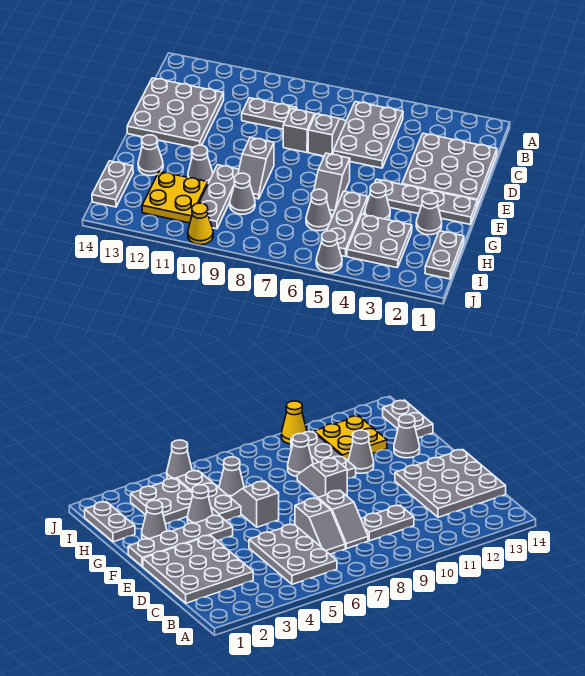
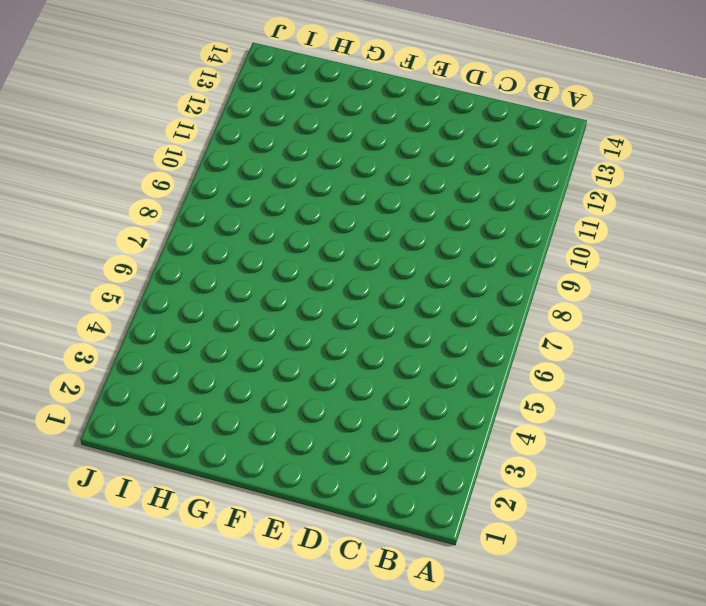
none -> grey 2x3 plate [333,102,403,168]
none -> grey 3x3 plate [402,133,497,206]
none -> grey 1x2 slope [308,114,346,156]

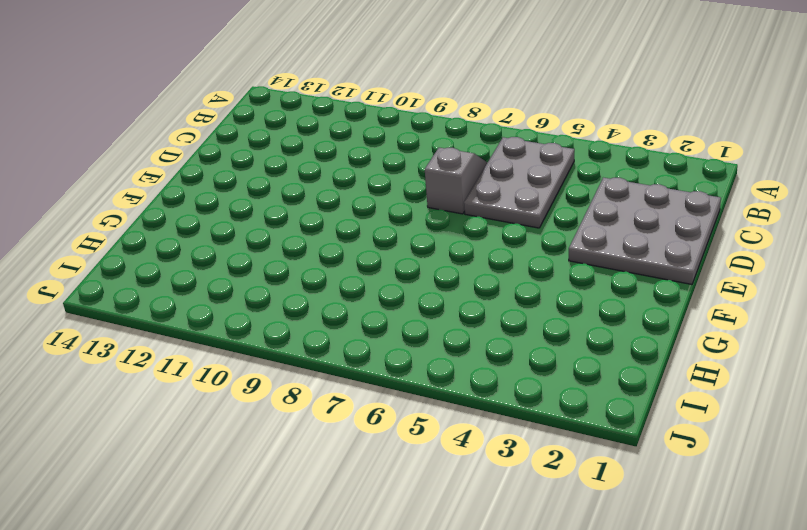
none -> grey 1x2 slope [283,109,315,153]
none -> grey 1x2 plate [242,98,297,129]
none -> grey 3x3 plate [127,78,224,147]

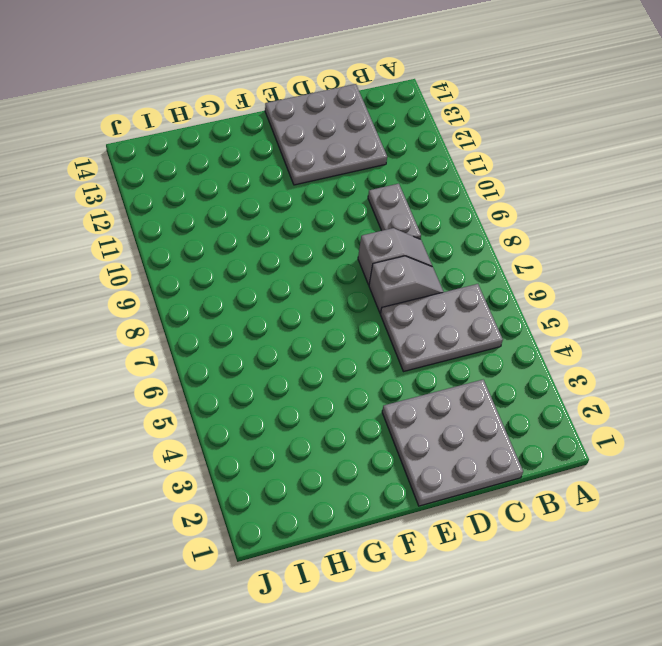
none -> grey 1x4 plate [375,179,477,225]
none -> grey 1x2 slope [314,153,350,215]
none -> grey 1x2 slope [238,138,274,199]

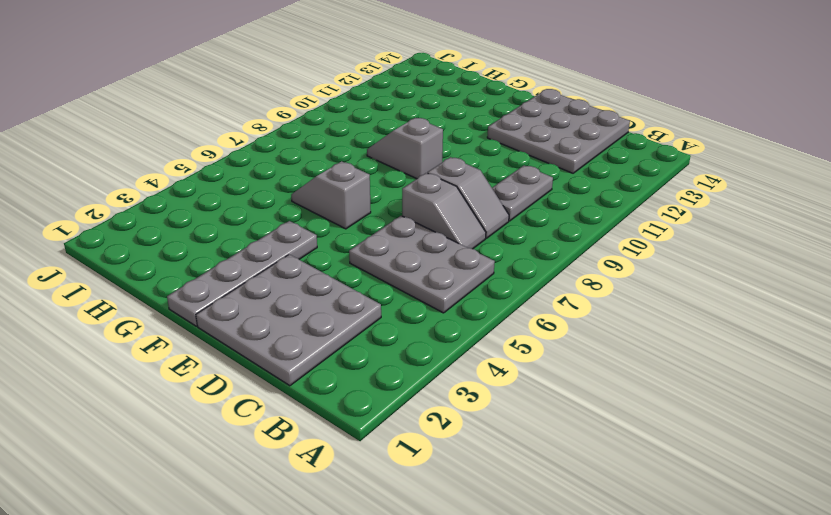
none -> grey 1x1 cone [416,193,442,235]
none -> grey 1x1 cone [365,183,390,220]
none -> grey 1x3 plate [327,191,368,256]

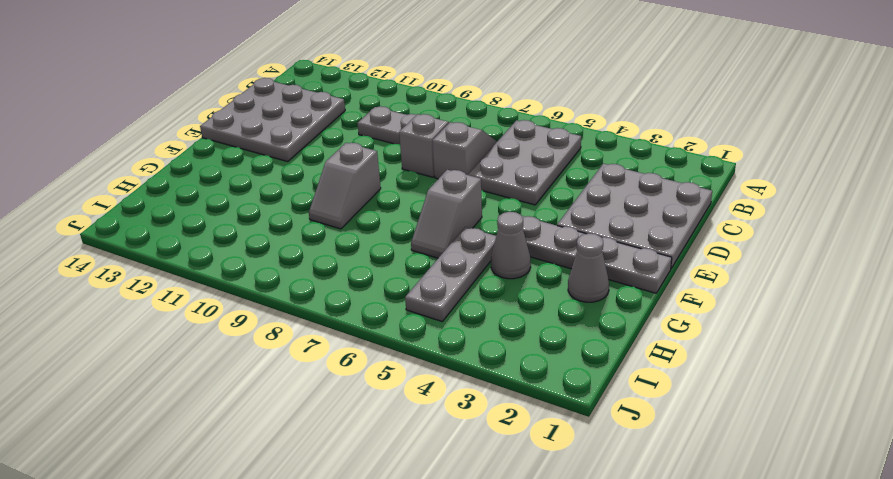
none -> grey 1x3 plate [199,165,239,229]
none -> grey 1x1 cone [188,145,213,183]
none -> grey 1x1 cone [138,135,163,176]

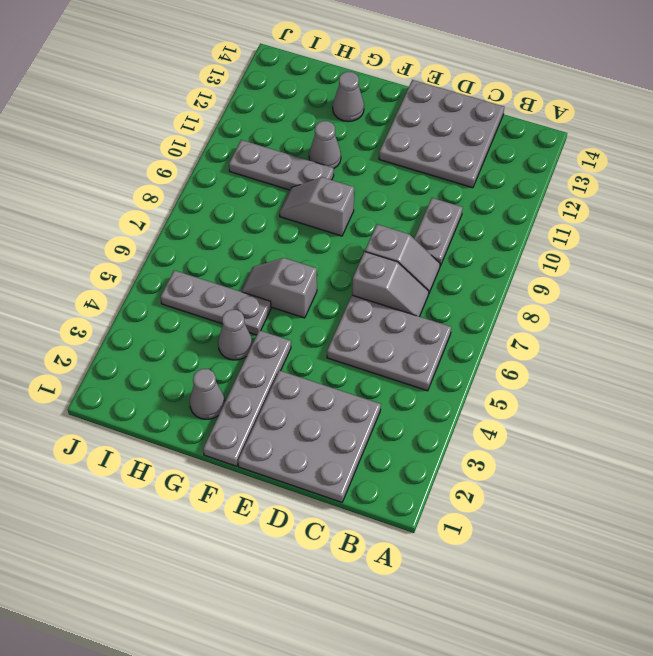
none -> grey 1x2 plate [425,231,464,279]
none -> grey 2x2 plate [347,214,412,268]
none -> grey 1x1 cone [306,189,332,231]

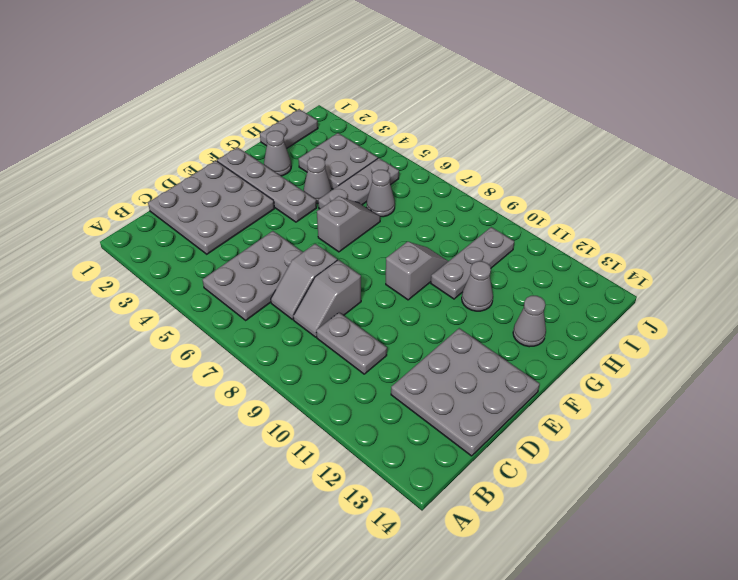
none -> grey 1x1 cone [230,173,255,214]
none -> yellow 2x2 plate [142,171,208,223]
none -> grey 1x2 plate [92,161,133,207]

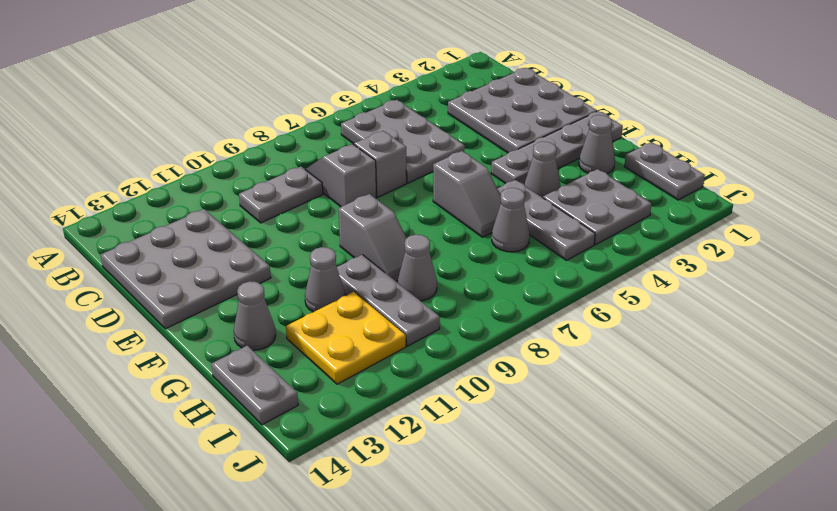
none -> grey 1x1 cone [316,231,342,273]
none -> yellow 1x1 cone [188,203,213,245]

